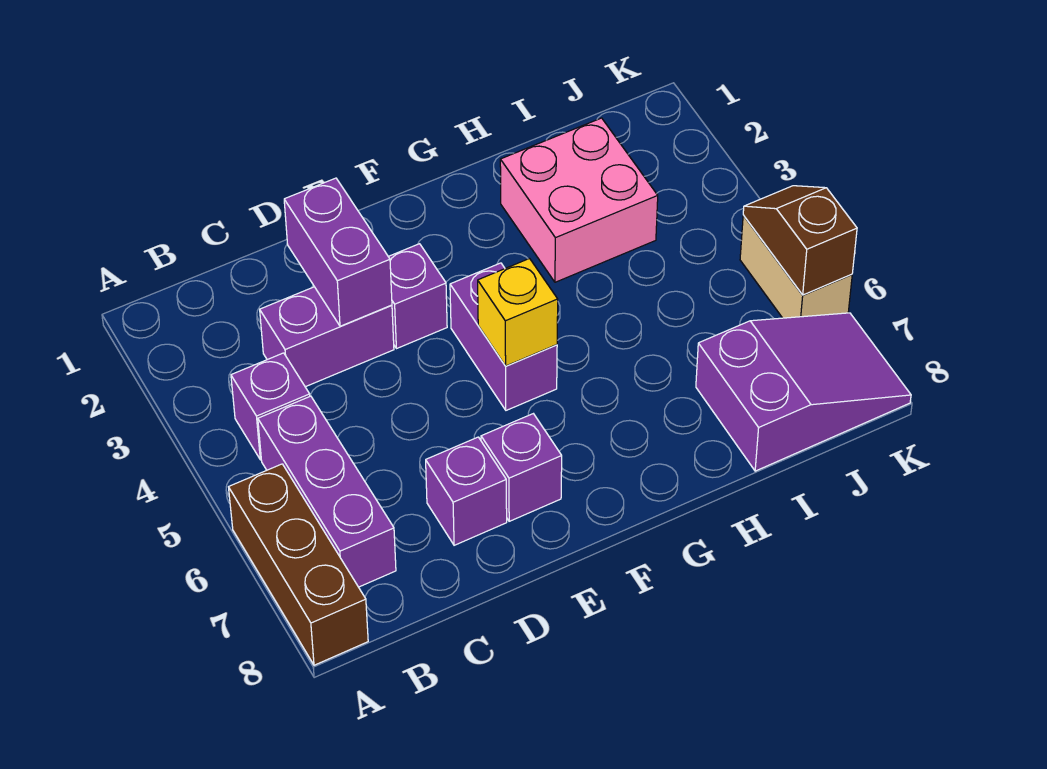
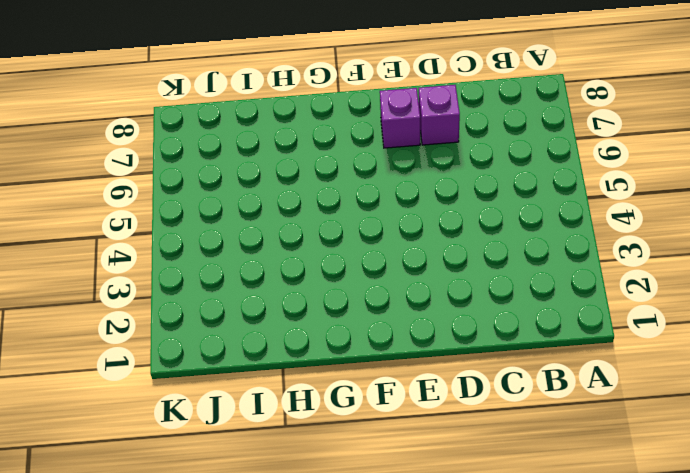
none -> brown 1x3 brick [229,464,368,665]
none -> purple 1x1 brick [231,353,310,460]
none -> purple 1x3 brick [258,396,396,587]

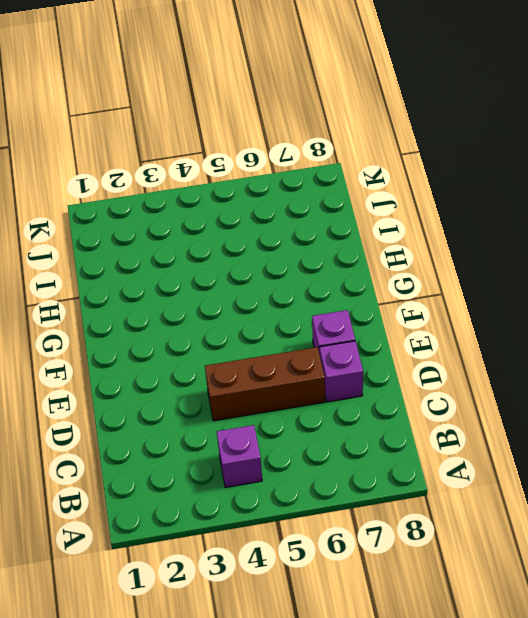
brown 1x3 brick [205,347,325,421] -> brown 1x3 brick moved to [229,464,368,665]
none -> purple 1x3 brick [258,396,396,587]
none -> purple 1x2 brick [260,287,394,387]
none -> purple 1x1 brick [388,244,447,349]

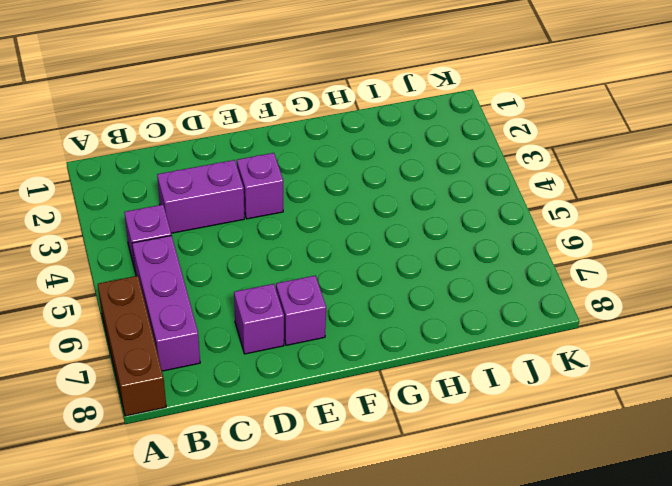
none -> purple 1x2 brick [450,263,557,410]
none -> pink 2x2 brick [500,118,658,282]
none -> purple 2x3 slope [696,313,911,471]

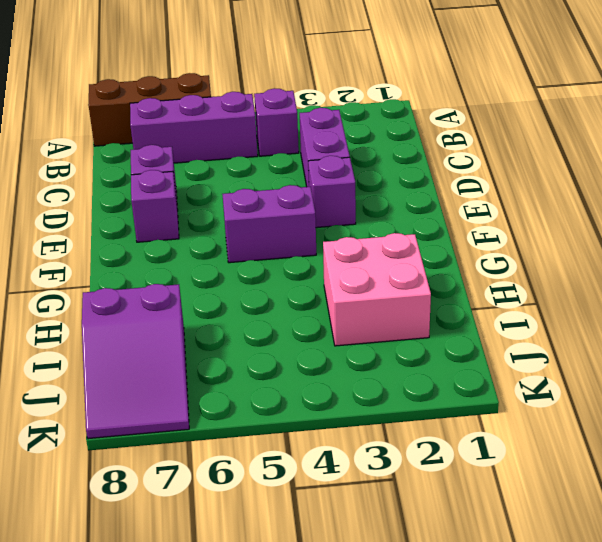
none -> tan 1x2 brick [740,215,852,318]
none -> purple 1x2 brick [284,178,392,326]
none -> yellow 1x1 brick [478,259,558,366]

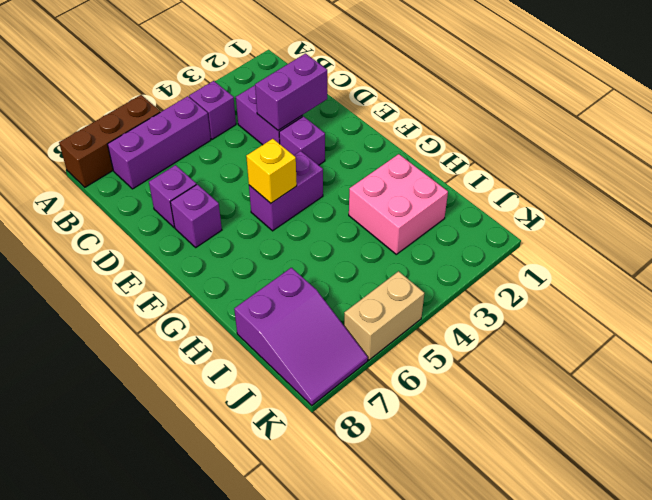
none -> brown 1x2 slope [743,186,857,295]

